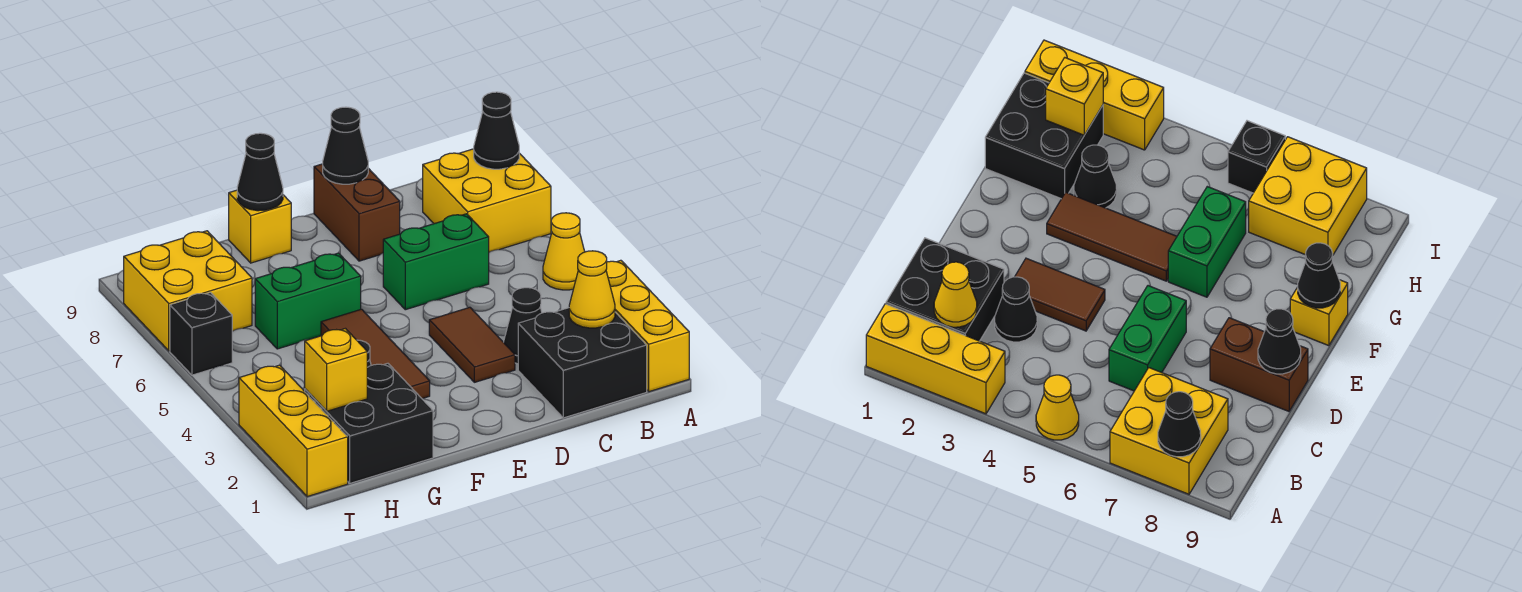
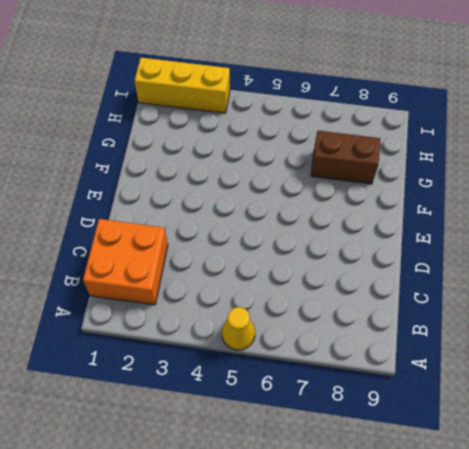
orange 2x2 brick [83,219,168,305] -> black 2x2 brick [518,308,647,418]
brown 1x2 brick [311,131,380,184] -> brown 1x2 brick moved to [314,164,400,261]
none -> yellow 1x3 brick [606,260,689,392]
none -> yellow 2x2 brick [423,149,551,252]
none -> black 1x1 cone [504,288,542,364]

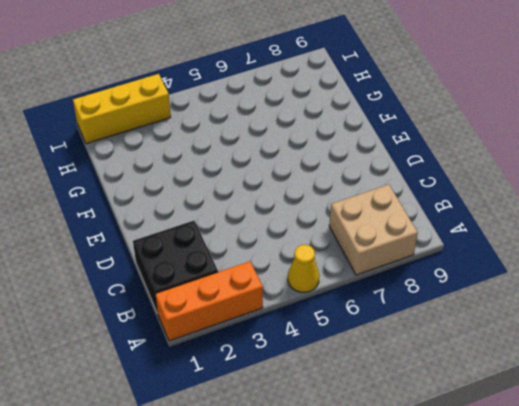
orange 1x3 brick [155,261,263,341] -> yellow 1x3 brick [606,260,689,392]
tan 2x2 brick [329,185,418,275] -> yellow 2x2 brick [423,149,551,252]
none -> black 1x1 cone [504,288,542,364]
none -> green 1x2 brick [383,214,489,310]
none -> brown 1x2 tile [429,307,515,382]

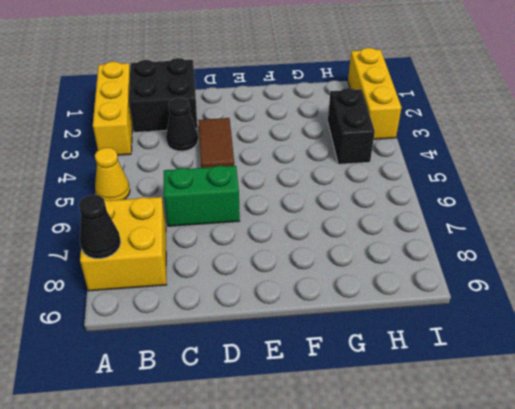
black 1x2 brick [328,88,375,164] -> none
none -> brown 1x2 brick [314,164,400,261]
none -> brown 1x3 tile [321,309,430,399]
none -> green 1x2 brick [255,253,361,349]

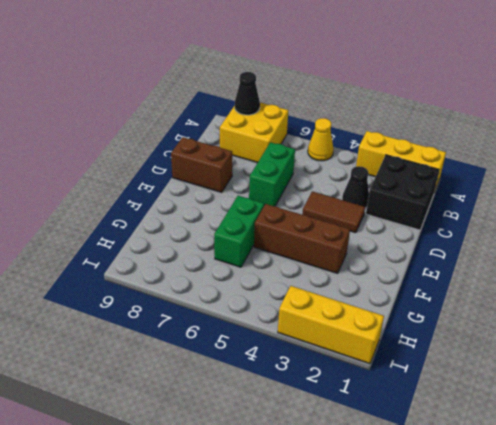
brown 1x3 brick [254,204,350,273] -> brown 1x3 tile [321,309,430,399]
none -> yellow 1x1 brick [229,190,291,263]
none -> black 2x2 brick [305,363,433,483]
none -> black 1x1 cone [1074,145,1117,208]

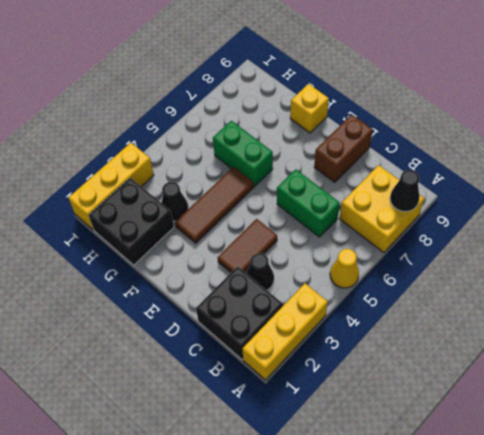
none -> yellow 2x2 brick [124,231,252,351]
none -> black 1x1 brick [170,292,232,375]
none -> yellow 1x1 cone [569,251,615,328]

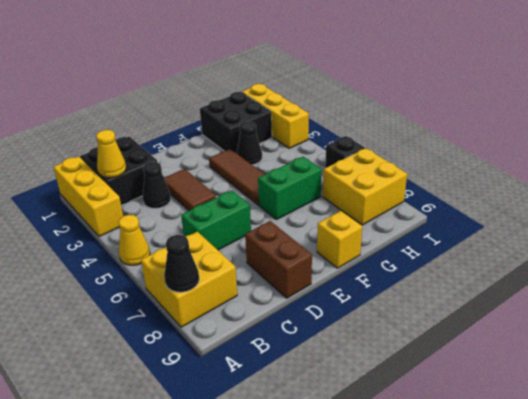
none -> black 1x1 cone [323,107,368,184]
none -> black 1x1 cone [237,133,283,211]
none -> yellow 1x1 brick [305,328,367,411]

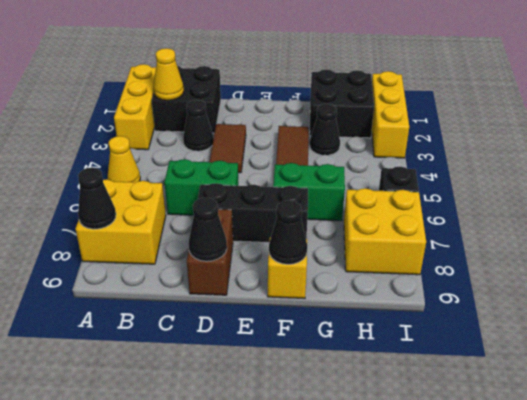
black 1x3 brick [198,183,308,243] -> none
none -> yellow 1x1 brick [305,328,367,411]

